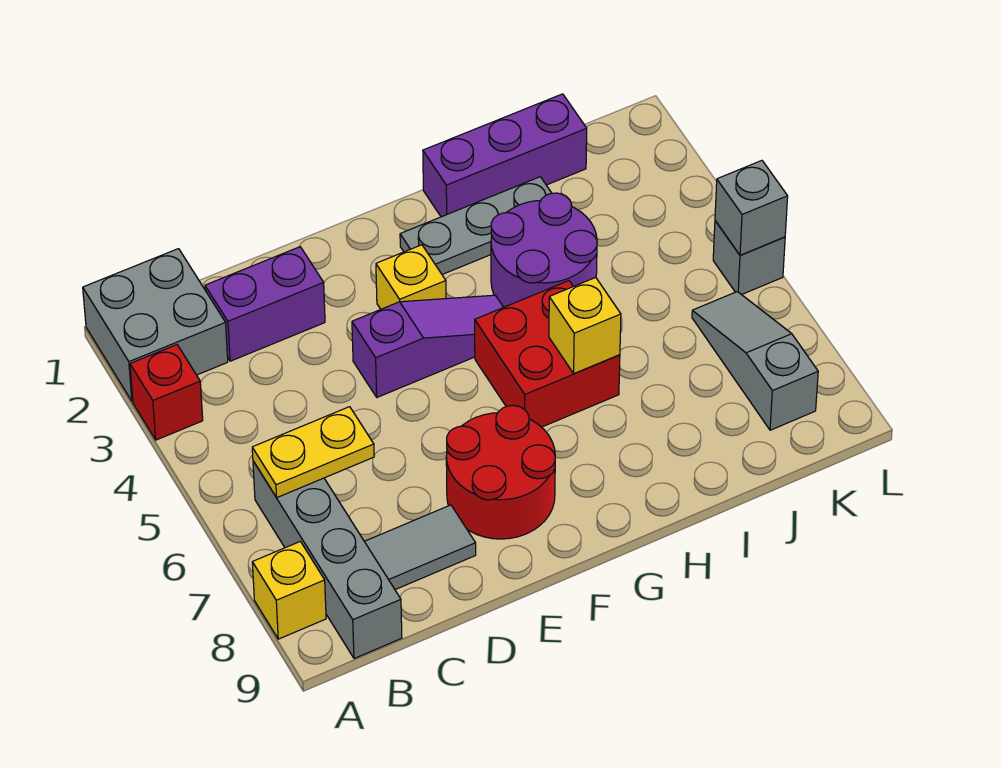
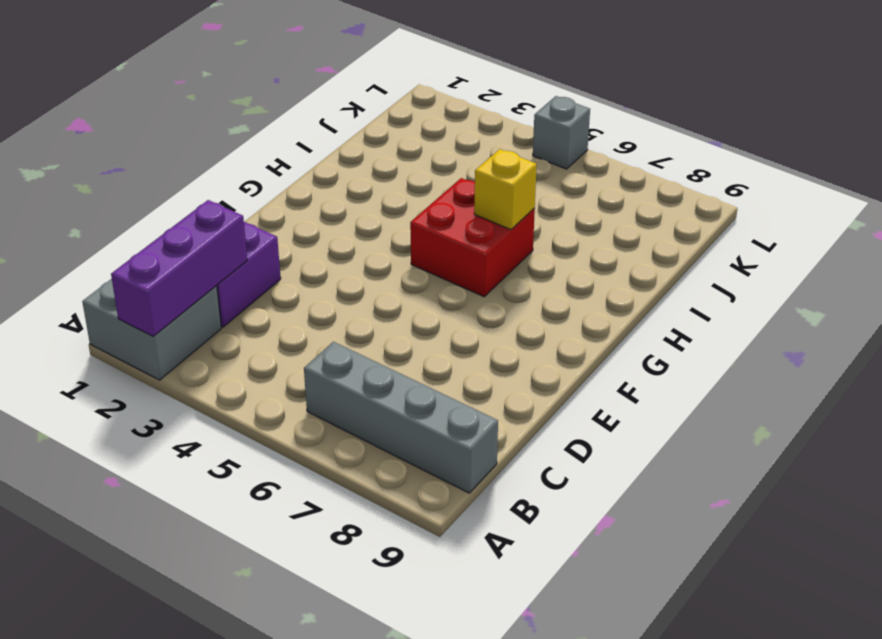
purple 1x3 brick [111,200,247,336] -> purple 1x3 brick moved to [423,94,587,217]
none -> red 1x1 brick [130,345,203,440]
none -> yellow 1x1 brick [252,541,326,639]
none -> grey 1x2 tile [364,505,476,590]

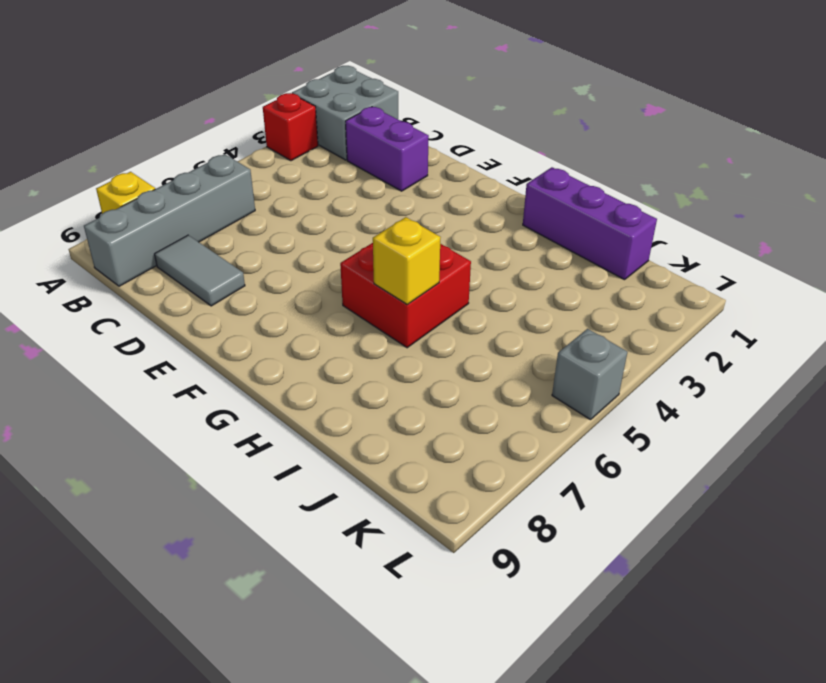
none -> purple 1x3 slope [352,295,503,397]
none -> red 2x2 round brick [446,406,555,539]
none -> yellow 1x1 brick [376,245,446,309]

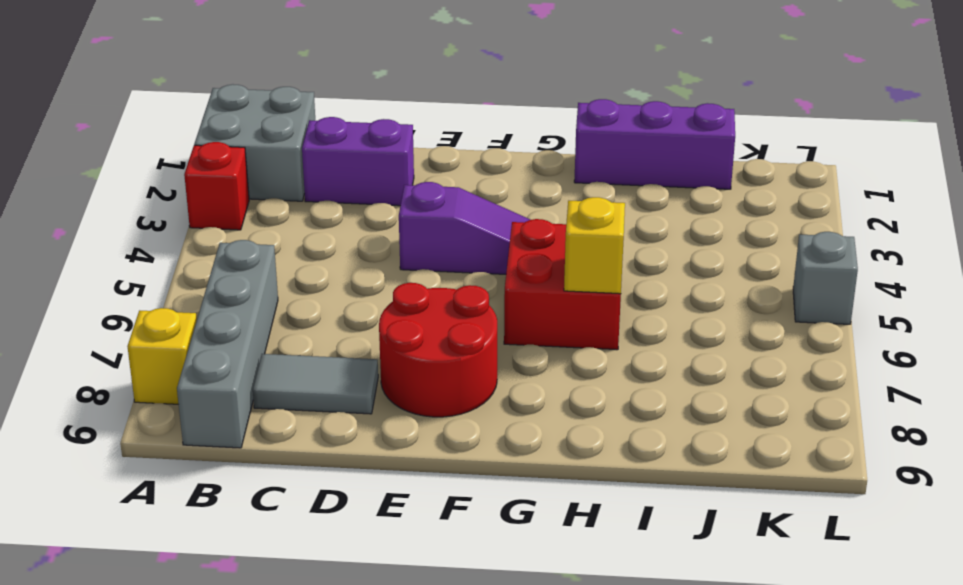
none -> yellow 1x1 brick [376,245,446,309]
none -> grey 1x3 plate [400,177,552,274]
none -> purple 2x2 round brick [491,193,597,307]

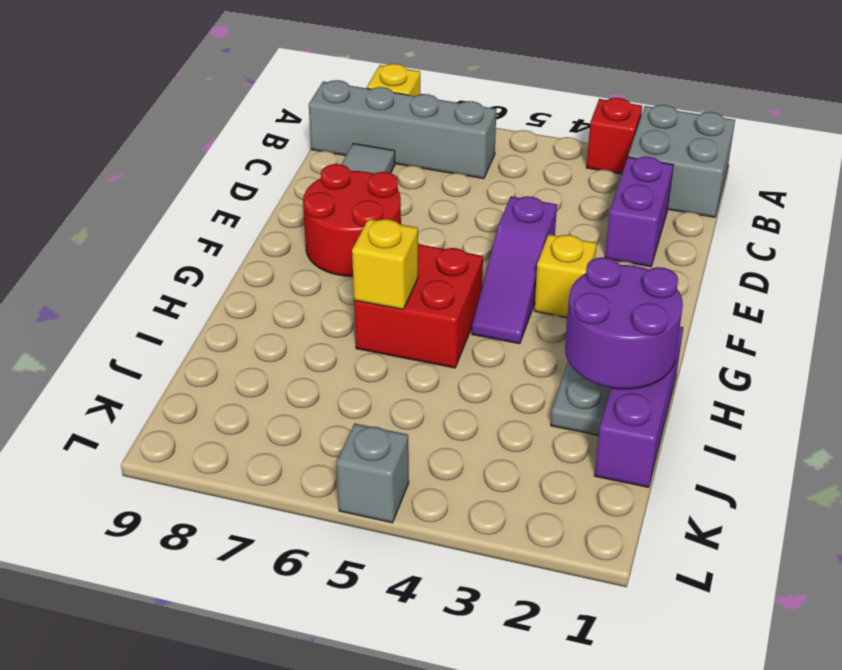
purple 2x2 round brick [565,257,683,389] -> purple 2x2 round brick moved to [491,193,597,307]
none -> grey 1x3 slope [692,292,818,430]
none -> yellow 1x2 plate [252,407,374,498]
none -> grey 1x1 brick [715,161,788,255]

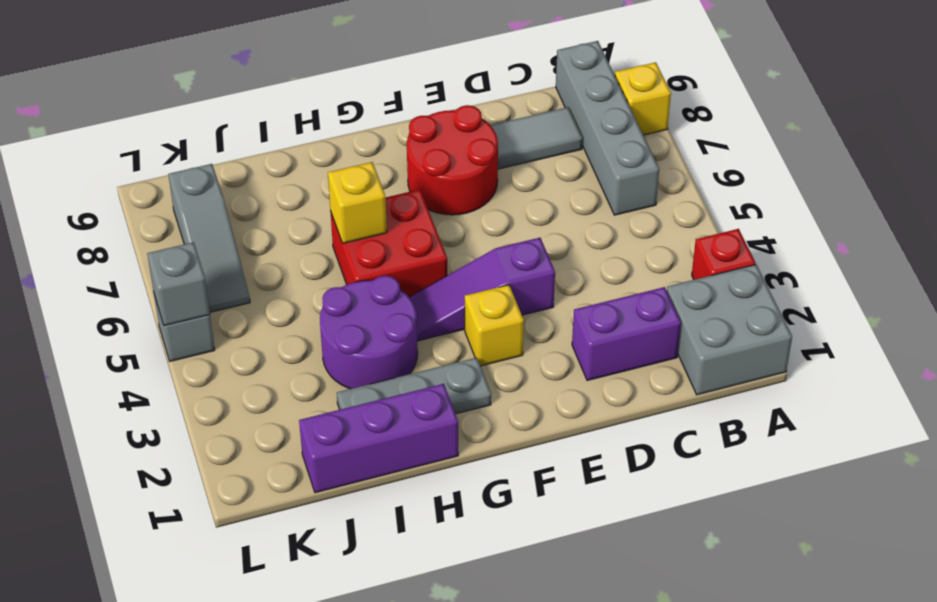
none -> yellow 1x2 plate [252,407,374,498]

